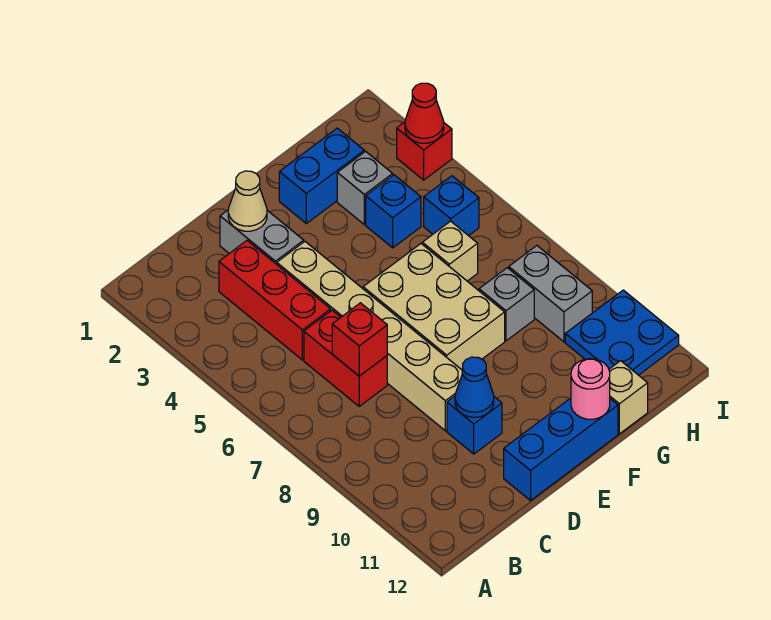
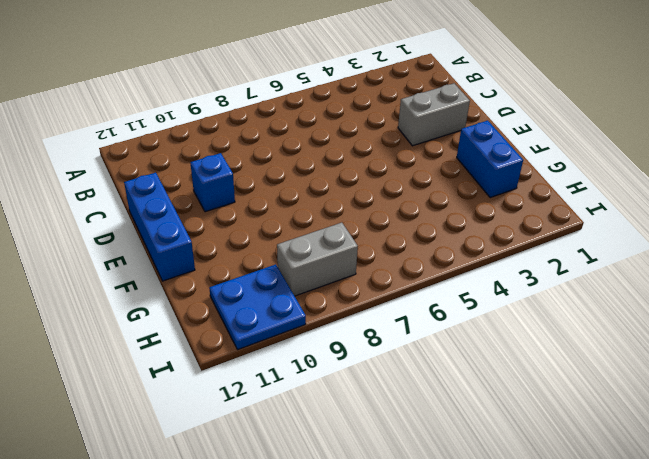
none -> red 1x3 brick [219,241,331,360]
none -> red 1x2 brick [304,310,387,406]
none -> tan 1x6 brick [277,242,462,431]

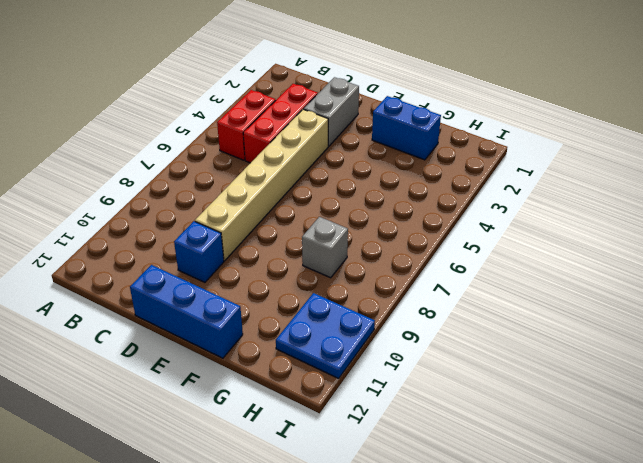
red 1x2 brick [217,90,276,160] -> red 1x2 brick moved to [304,310,387,406]
none -> tan 2x3 brick [363,244,505,370]
none -> grey 1x1 brick [337,151,393,224]
none -> blue 1x1 brick [366,175,421,248]

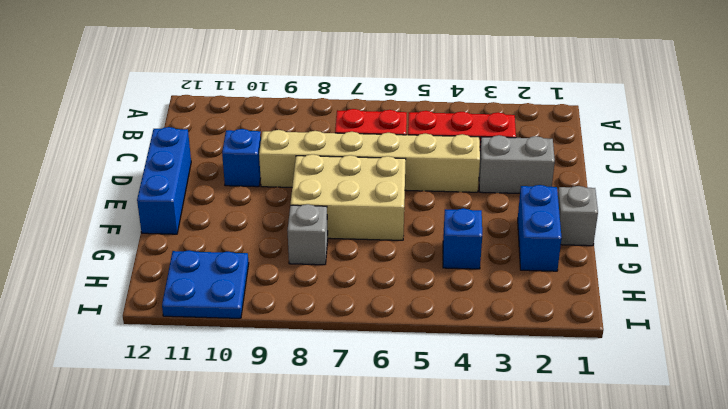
grey 1x1 brick [558,186,598,246] -> grey 1x1 brick moved to [337,151,393,224]
none -> tan 1x1 brick [422,221,478,281]
none -> tan 1x1 brick [609,361,648,434]
none -> blue 1x1 brick [424,176,479,236]

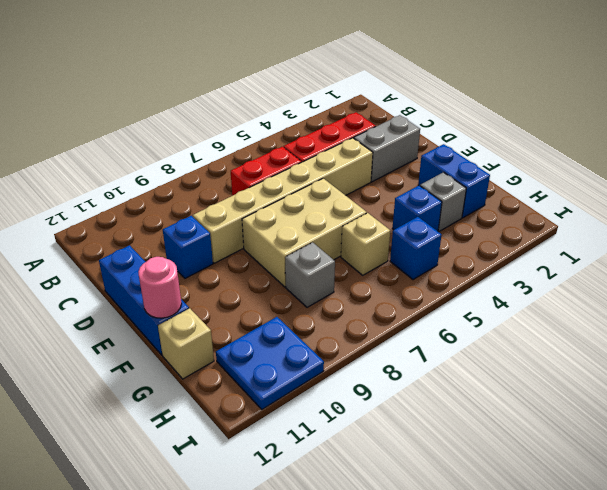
none -> grey 1x2 brick [509,246,592,342]
none -> red 1x1 brick [397,122,452,180]
none -> red 1x1 brick [332,303,387,376]

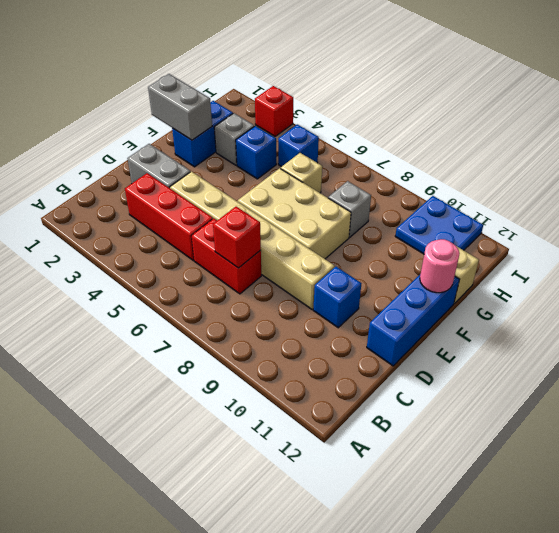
grey 1x2 brick [148,74,212,140] -> grey 1x2 brick moved to [509,246,592,342]
none -> tan 1x1 cone [228,171,267,231]
none -> blue 1x1 cone [455,357,494,417]
none -> red 1x1 cone [405,83,444,143]

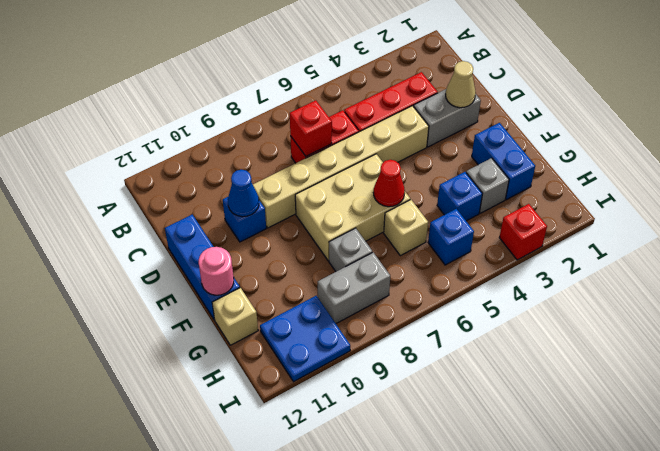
red 1x1 cone [374,160,405,207] -> red 1x1 cone moved to [405,83,444,143]

